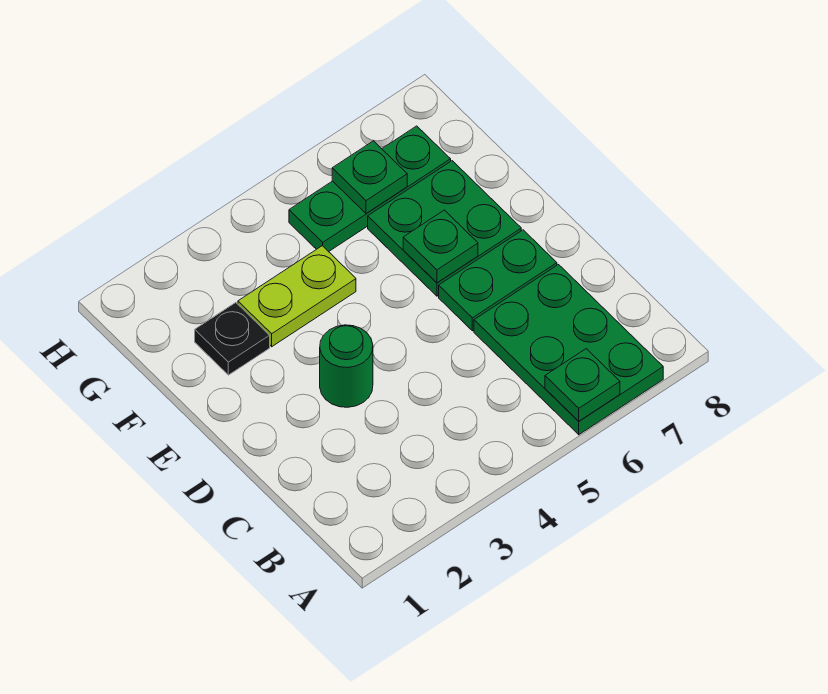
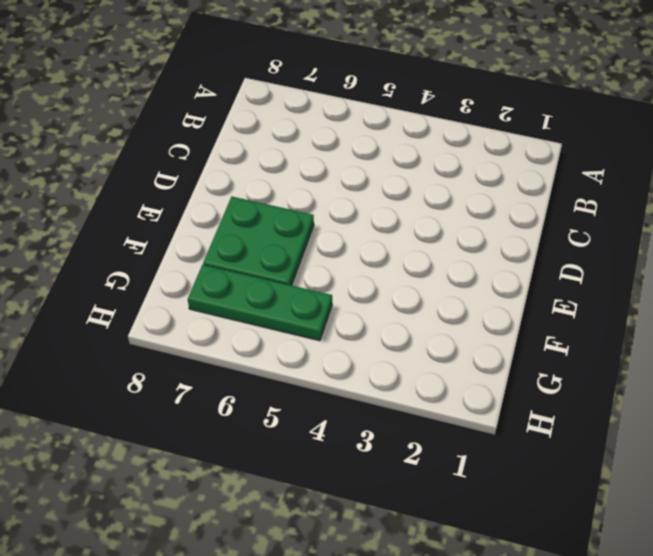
none -> green 2x3 plate [474,265,663,435]
none -> green 1x1 round brick [320,325,373,407]

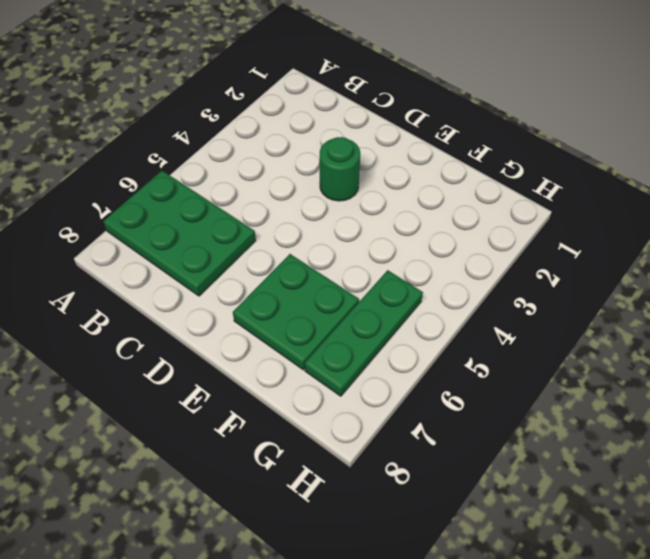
none -> green 1x2 plate [439,230,557,331]
none -> black 1x1 plate [195,303,270,375]

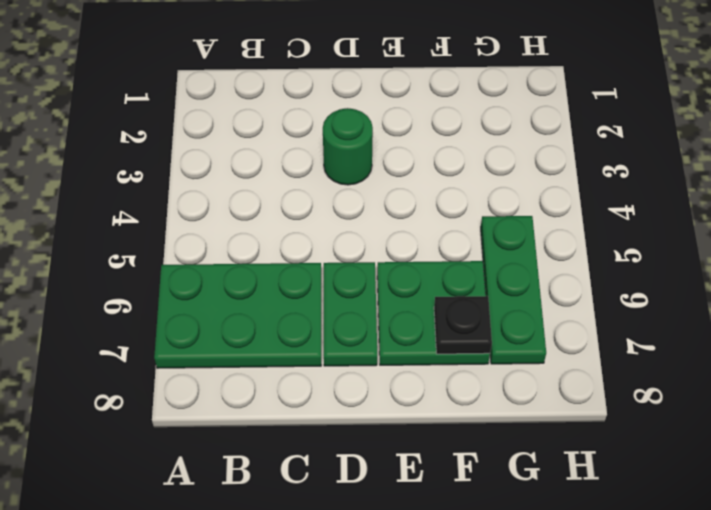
black 1x1 plate [434,296,492,354] -> black 1x1 plate moved to [195,303,270,375]
none -> lime 1x2 plate [238,246,356,347]
none -> green 1x1 plate [545,349,620,421]

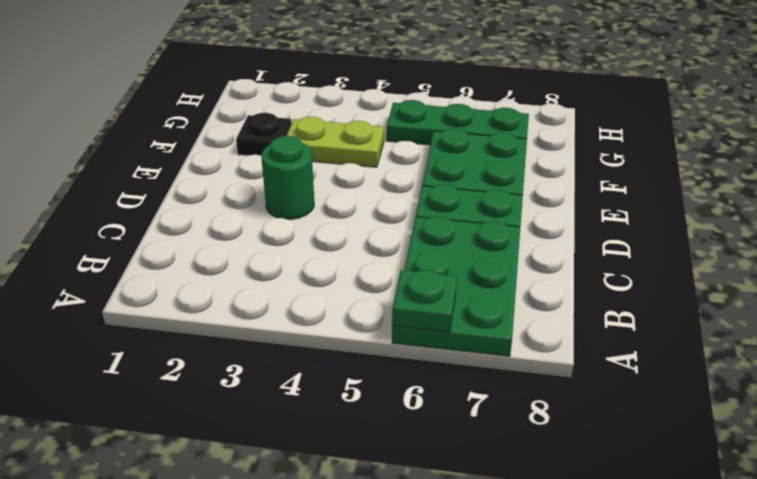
none -> green 1x1 plate [403,210,478,283]
none -> green 1x1 plate [332,141,407,213]

